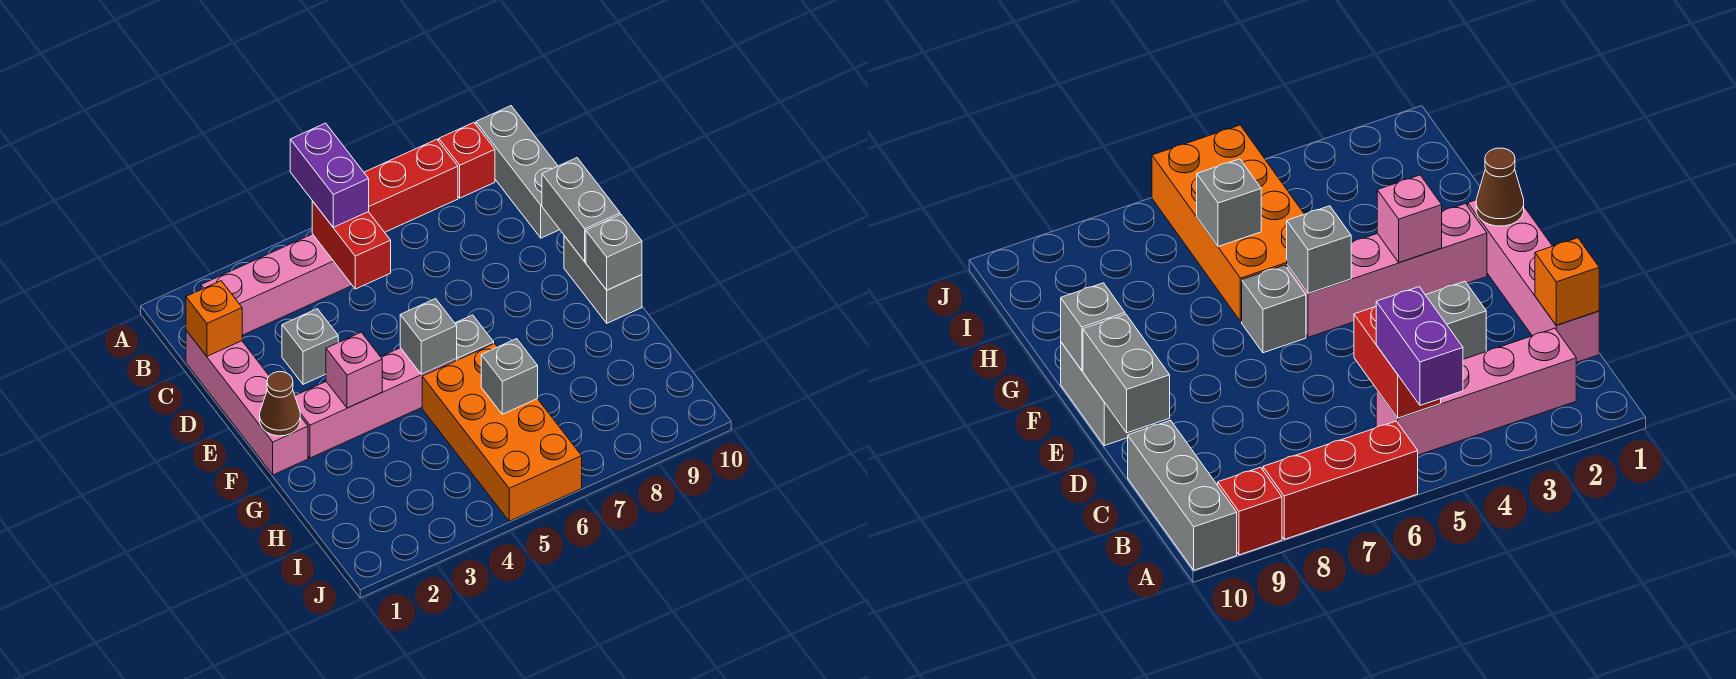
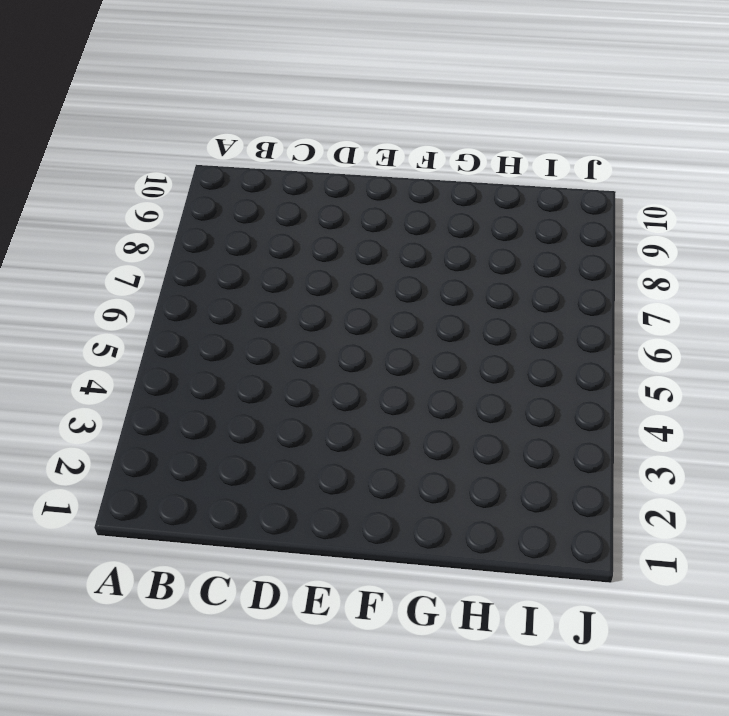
none -> red 1x3 brick [364,139,458,232]
none -> red 1x1 brick [439,123,495,198]
none -> grey 1x3 brick [476,106,560,238]

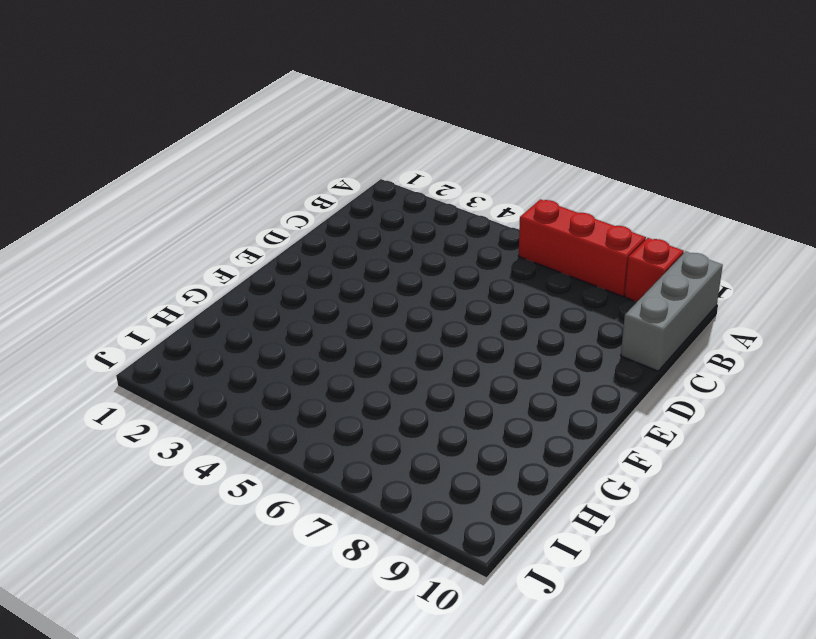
none -> pink 1x4 brick [201,234,352,335]
none -> pink 1x4 brick [186,330,308,475]
none -> grey 1x1 brick [282,309,338,384]

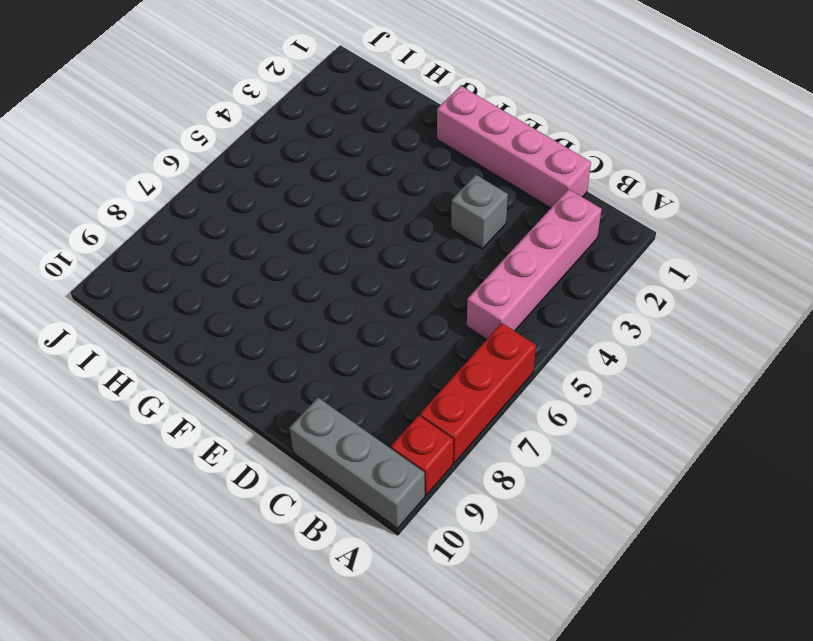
none -> grey 1x2 brick [564,236,642,323]
none -> pink 1x4 brick [295,348,457,458]
none -> grey 1x1 brick [455,315,494,360]

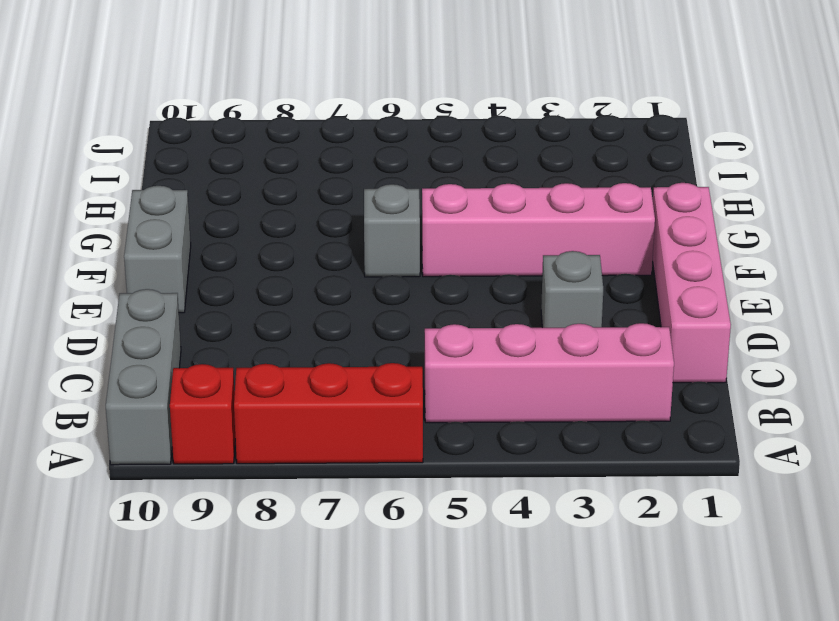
none -> orange 2x4 brick [422,343,582,521]
none -> red 1x2 brick [312,201,391,289]
none -> orange 1x1 brick [186,281,242,356]

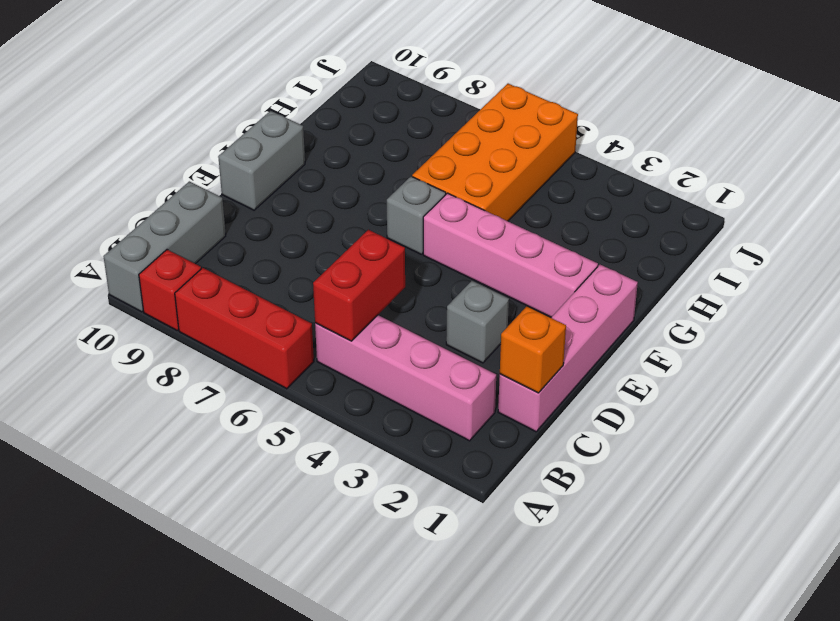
none -> grey 1x2 brick [542,158,620,262]
none -> brown 1x1 cone [260,372,300,436]
none -> pink 1x1 brick [326,332,382,408]

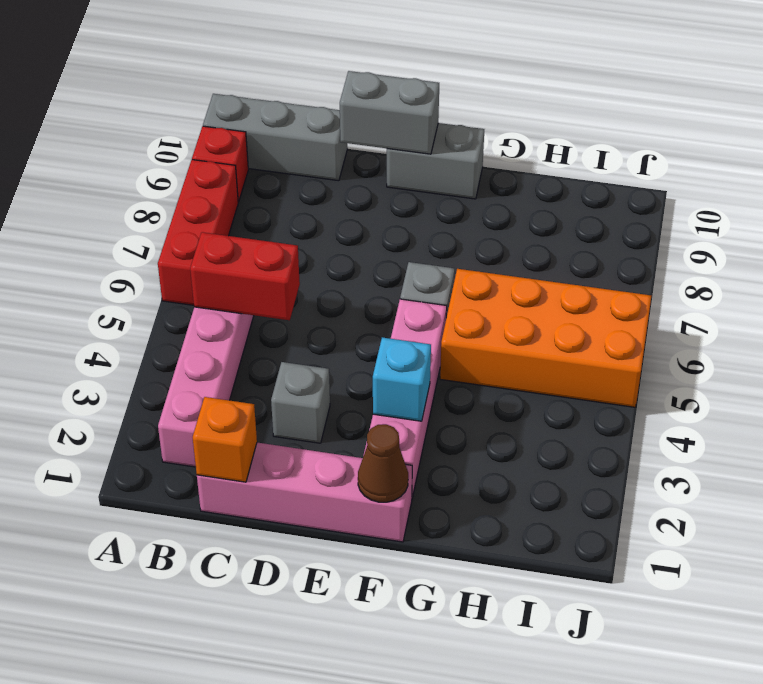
cyan 1x1 brick [373,337,431,421] -> pink 1x1 brick [326,332,382,408]
none -> grey 1x1 brick [400,299,457,374]
none -> grey 1x1 brick [586,215,642,290]
none -> grey 1x1 brick [481,339,538,414]

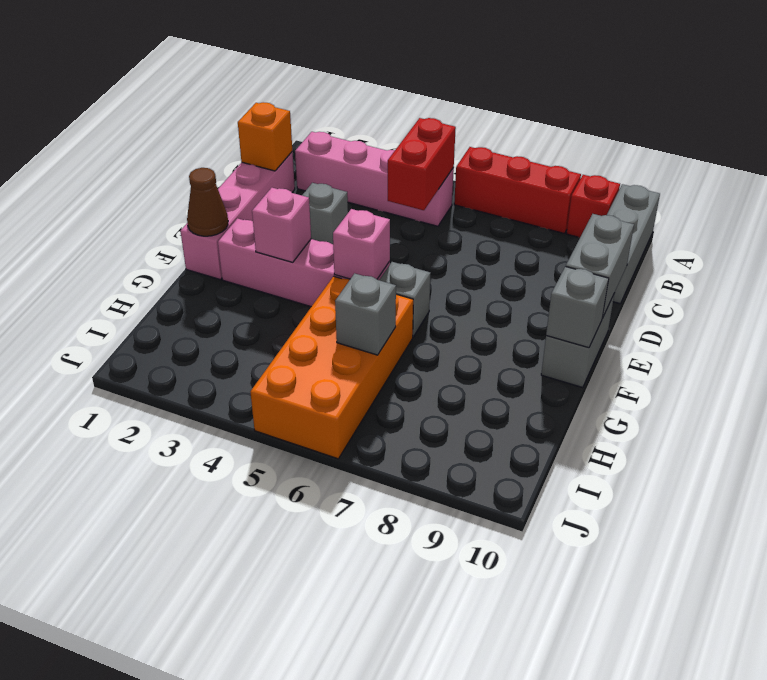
pink 1x1 brick [333,209,390,279] -> grey 1x1 brick [400,299,457,374]
none -> purple 1x2 brick [290,123,369,227]

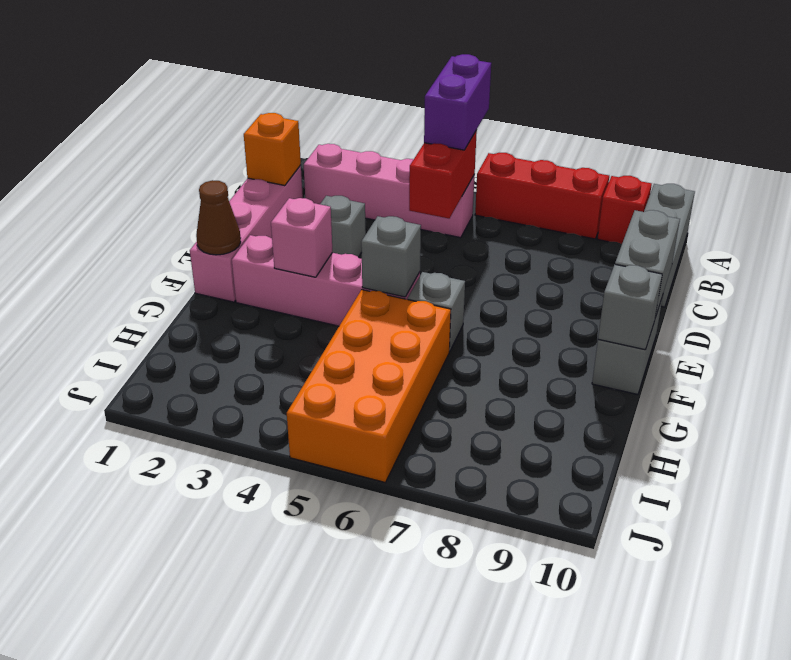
none -> grey 1x1 brick [481,339,538,414]

